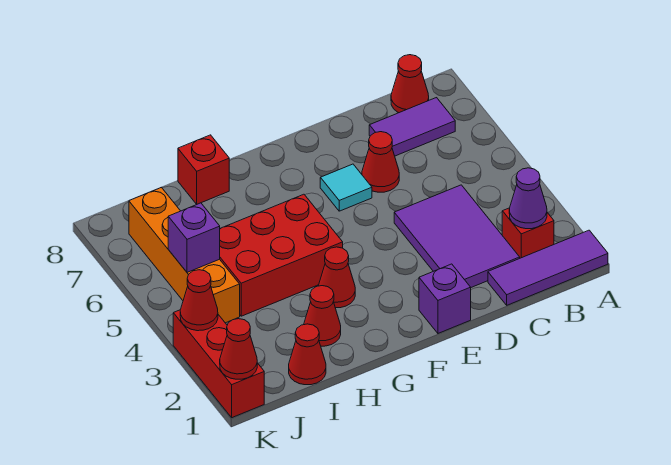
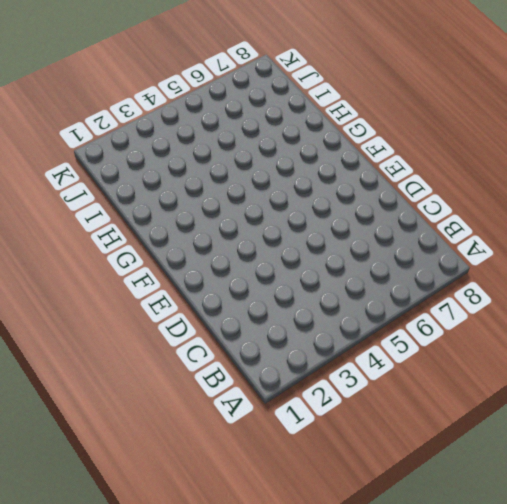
none -> purple 1x3 tile [488,230,608,305]
none -> red 1x1 brick [502,208,554,258]
none -> purple 1x2 tile [369,98,455,156]

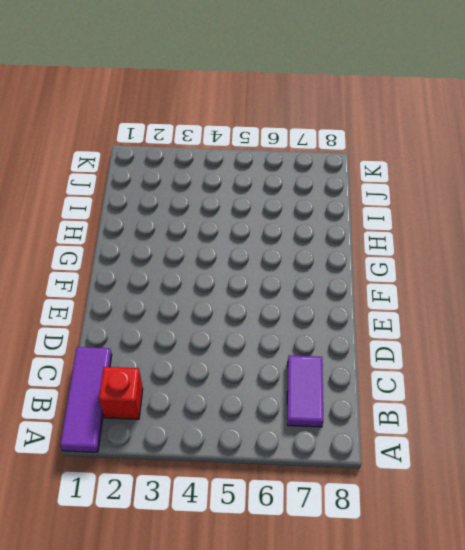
none -> red 1x1 cone [391,55,429,113]
none -> purple 2x3 tile [394,185,520,287]
none -> red 1x1 cone [362,132,399,192]

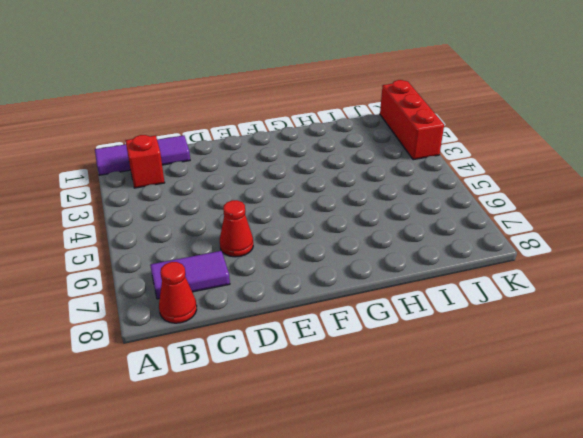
none -> purple 2x3 tile [394,185,520,287]
none -> purple 1x1 brick [419,264,471,333]
none -> cyan 1x1 tile [320,164,372,211]

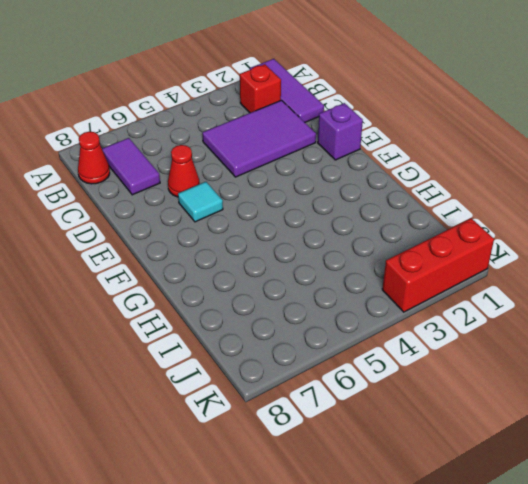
none -> red 1x1 cone [318,247,355,308]
none -> red 2x3 brick [220,194,343,316]
none -> red 1x1 cone [304,286,341,346]

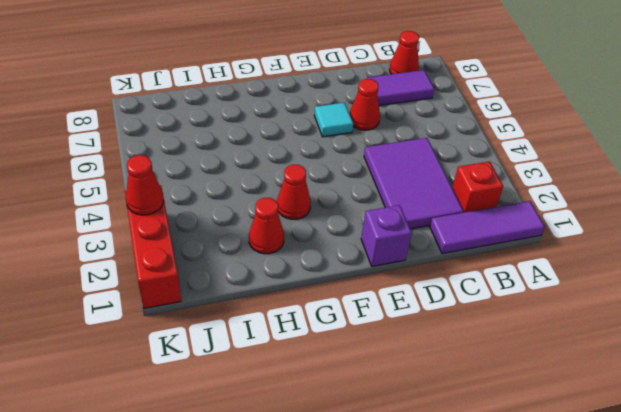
none -> red 2x3 brick [220,194,343,316]
none -> red 1x1 brick [178,135,229,204]
none -> red 1x1 cone [289,324,326,385]

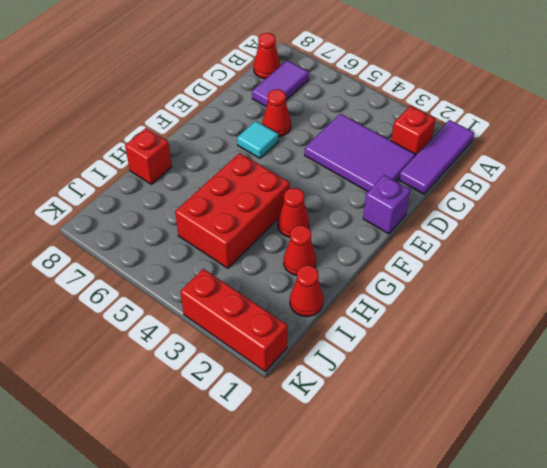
none -> orange 1x4 brick [129,187,240,323]
none -> purple 1x1 cone [509,168,547,229]
none -> purple 1x1 brick [168,203,220,272]

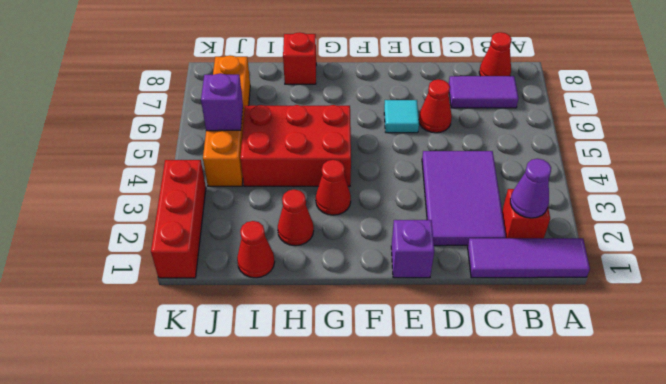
none -> red 1x1 cone [220,319,257,379]
none -> red 1x1 cone [180,270,218,331]

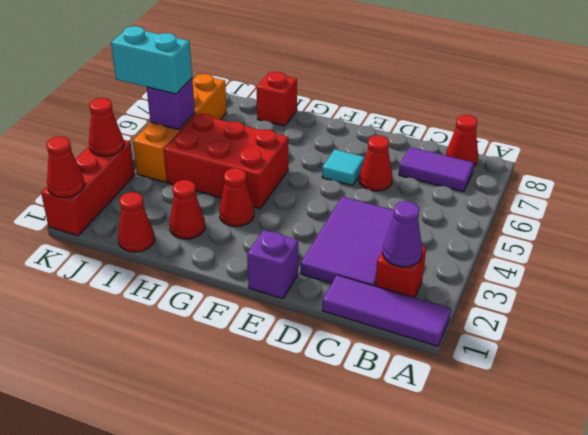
cyan 1x2 brick [111,26,192,94] -> none

